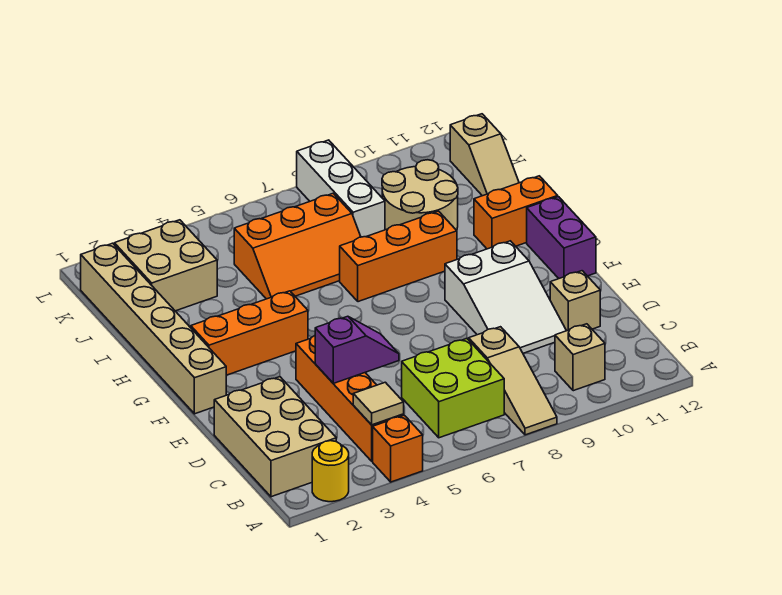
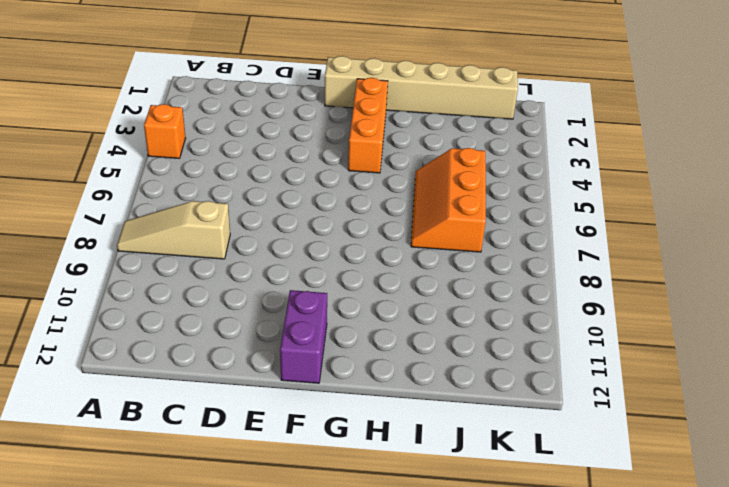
purple 1x2 brick [280,290,327,383] -> purple 1x2 brick turned to [527,197,596,278]
none -> yellow 1x1 round brick [312,441,349,502]
none -> tan 2x3 brick [214,377,336,497]
none -> orange 1x4 brick [296,336,404,461]

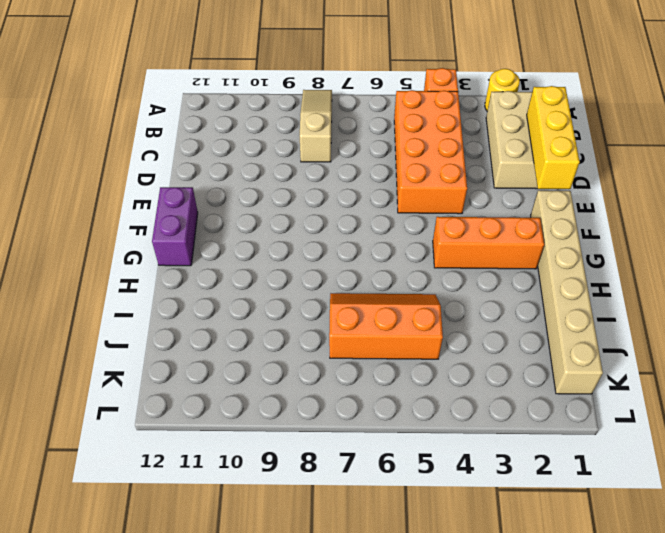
orange 2x4 brick [394,90,467,214] -> orange 1x4 brick [296,336,404,461]
yellow 1x3 brick [527,86,580,189] -> none
none -> lime 2x2 brick [402,338,504,438]
none -> tan 1x1 brick [555,324,605,391]
none -> white 2x3 slope [445,241,566,353]

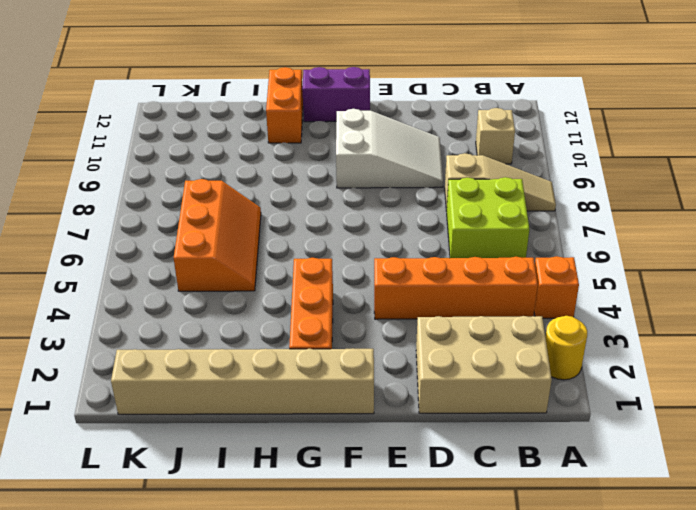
none -> tan 1x1 brick [550,271,600,331]
none -> orange 1x3 brick [340,211,457,302]
none -> tan 2x2 round brick [382,160,458,230]

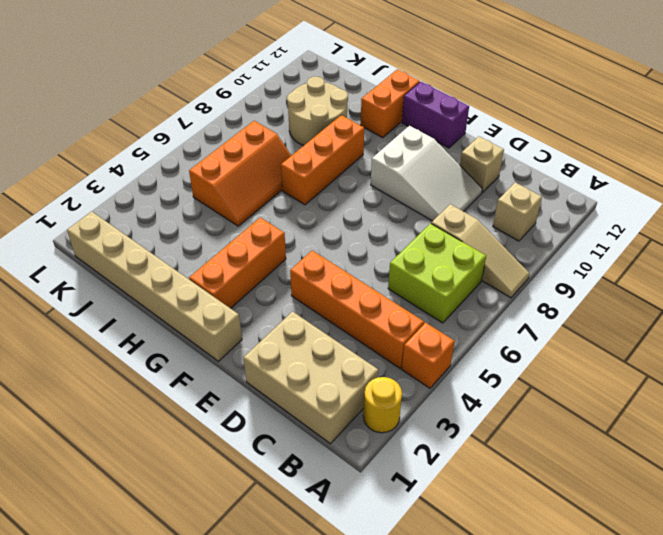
none -> tan 2x2 brick [114,220,217,311]
none -> white 1x3 brick [297,140,385,237]
none -> tan 1x2 slope [450,114,519,196]

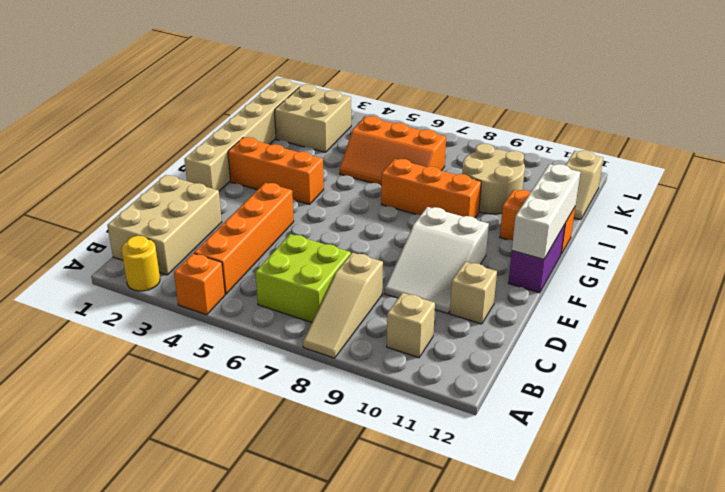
white 1x3 brick [512,164,580,259] -> white 1x3 brick moved to [297,140,385,237]
none -> tan 1x1 tile [353,382,404,425]
none -> purple 1x2 slope [315,316,399,383]

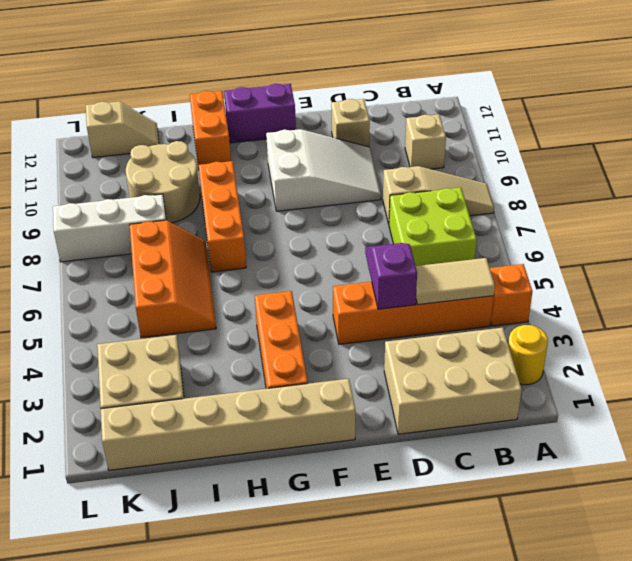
tan 1x2 tile [416,258,495,305] -> tan 1x1 tile [353,382,404,425]

